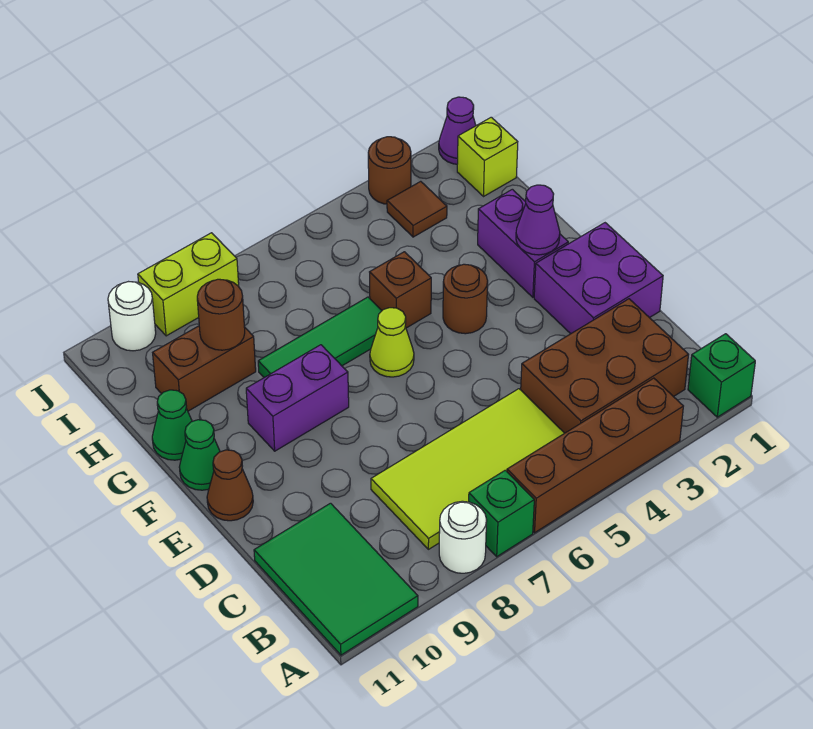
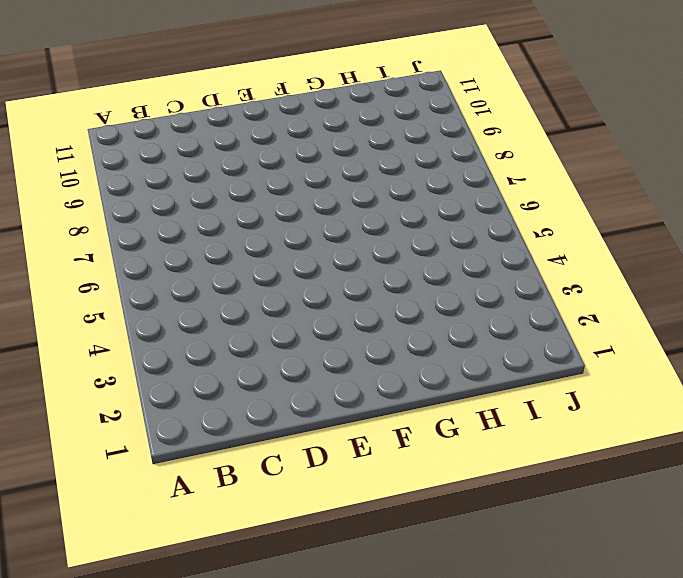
none -> green 1x1 brick [688,334,755,417]
none -> brown 1x4 brick [507,378,683,533]
none -> green 1x1 brick [469,470,534,557]

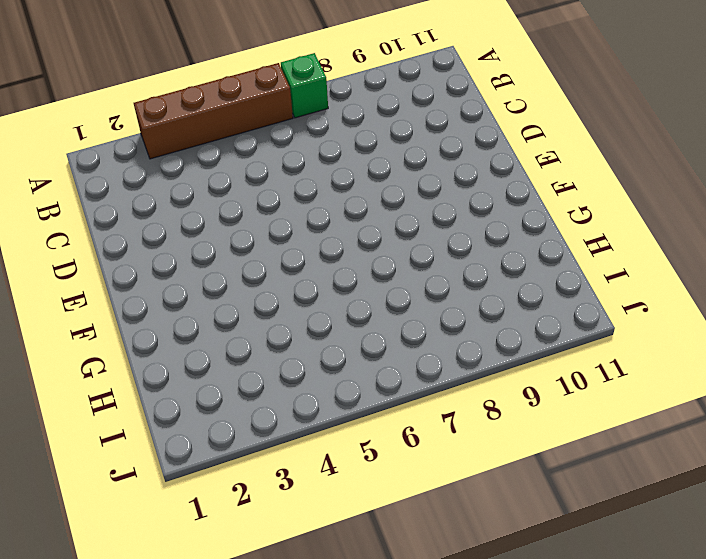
none -> green 1x1 brick [688,334,755,417]
none -> white 1x1 round brick [439,501,487,573]
none -> green 2x3 tile [254,503,418,655]

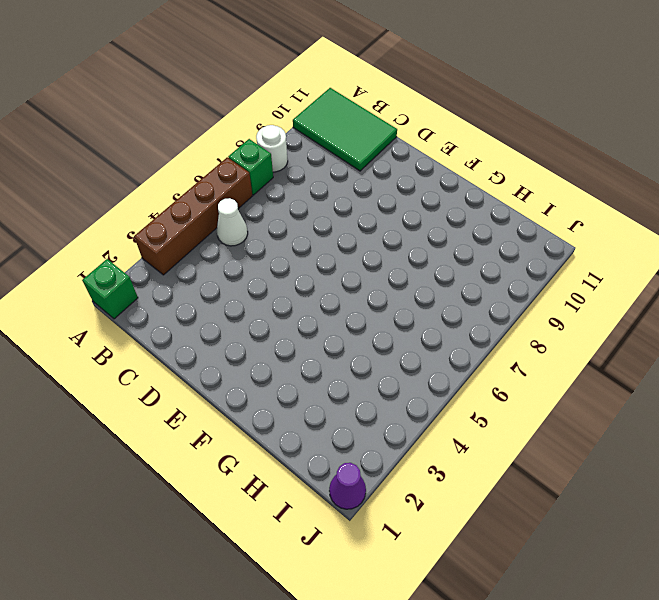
white 1x1 cone [217,198,248,246] -> lime 2x4 tile [371,389,564,549]
none -> brown 2x3 brick [521,299,688,433]
none -> purple 2x2 brick [534,223,663,334]
none -> brown 1x1 cone [207,450,253,521]

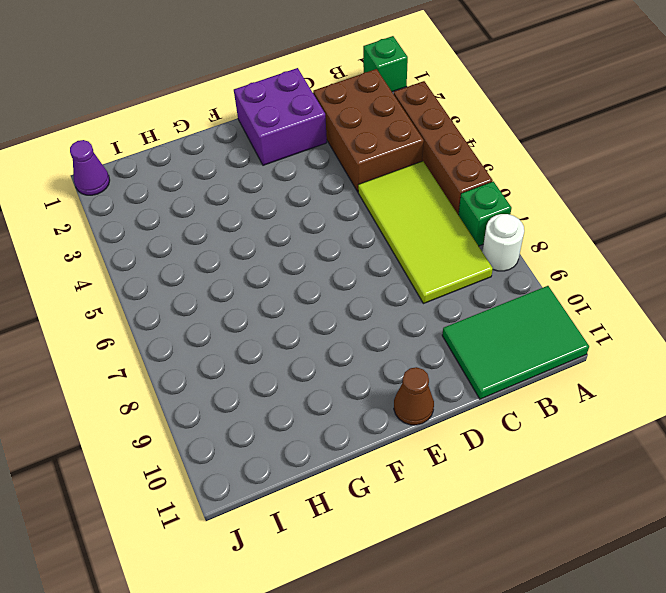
none -> purple 1x2 brick [478,189,568,297]
none -> brown 1x1 round brick [443,264,488,334]
none -> lime 1x1 cone [370,308,414,377]

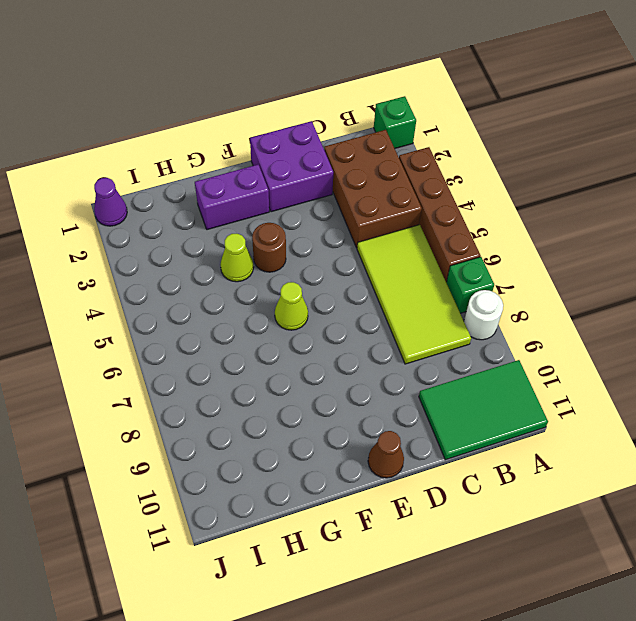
lime 1x1 cone [220,234,254,282] -> none
none -> purple 1x2 brick [246,345,349,451]
none -> green 1x1 cone [179,420,220,490]
none -> brown 1x1 brick [370,252,431,328]

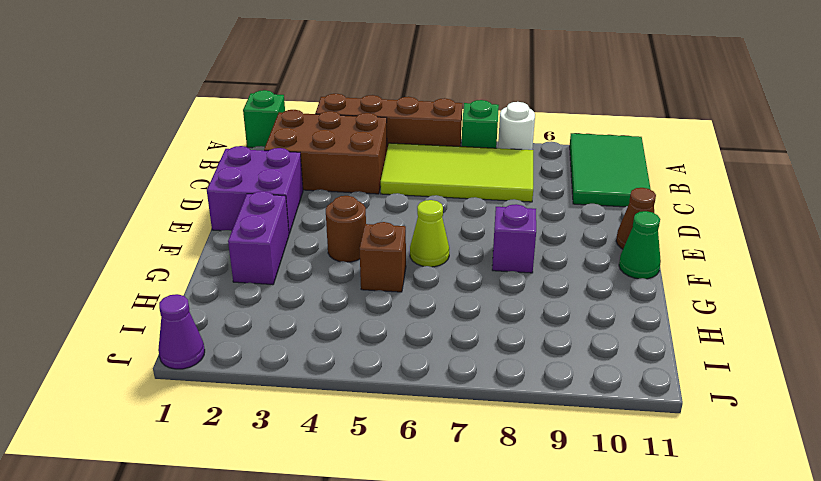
purple 1x1 brick [492,204,536,273] -> purple 1x2 brick [246,345,349,451]
none -> green 1x3 tile [258,297,382,378]
none -> green 1x1 cone [152,390,192,460]
none -> brown 1x2 brick [153,326,256,411]

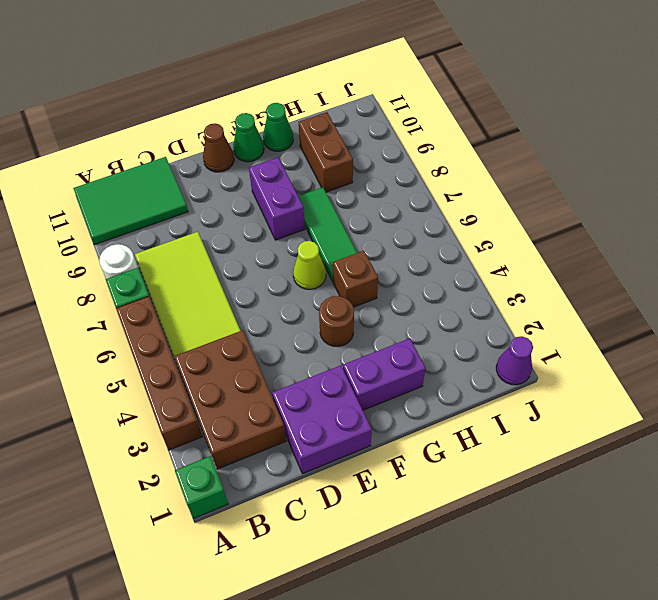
none -> lime 1x1 brick [457,117,518,197]
none -> brown 1x1 tile [387,181,447,237]
none -> brown 1x1 round brick [368,137,411,204]

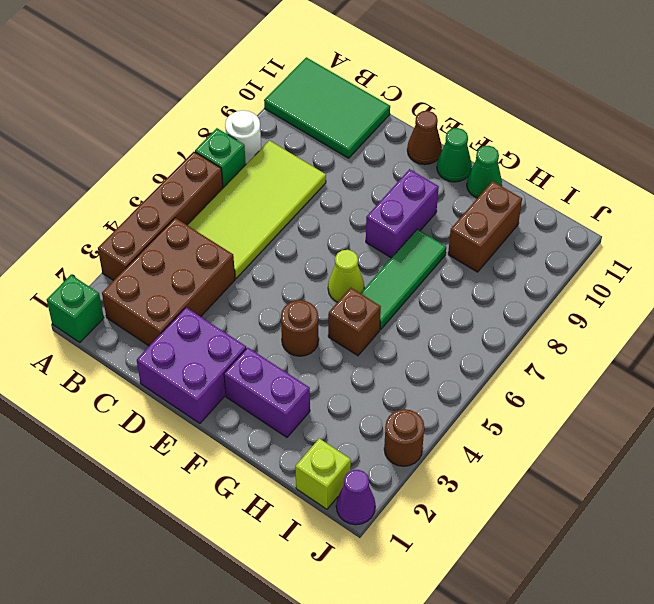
none -> brown 1x1 tile [387,181,447,237]
none -> lime 1x2 brick [138,233,239,336]
none -> white 1x1 round brick [108,282,156,351]

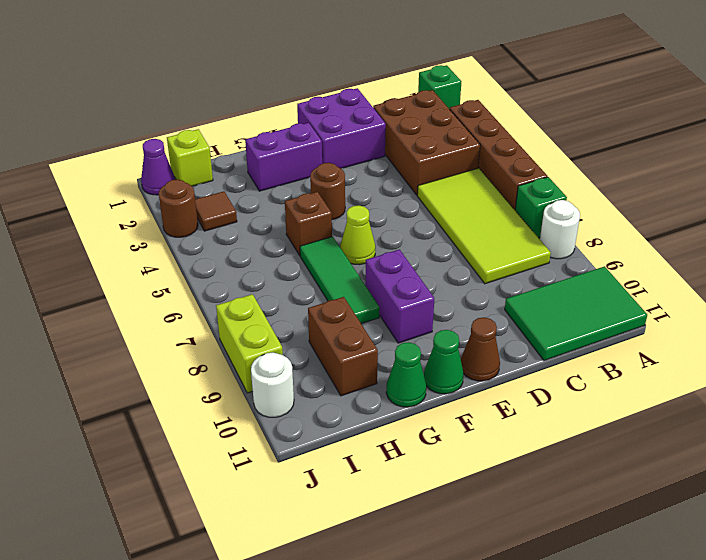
none -> purple 1x1 cone [516,185,560,255]
none -> brown 1x1 round brick [197,279,245,350]

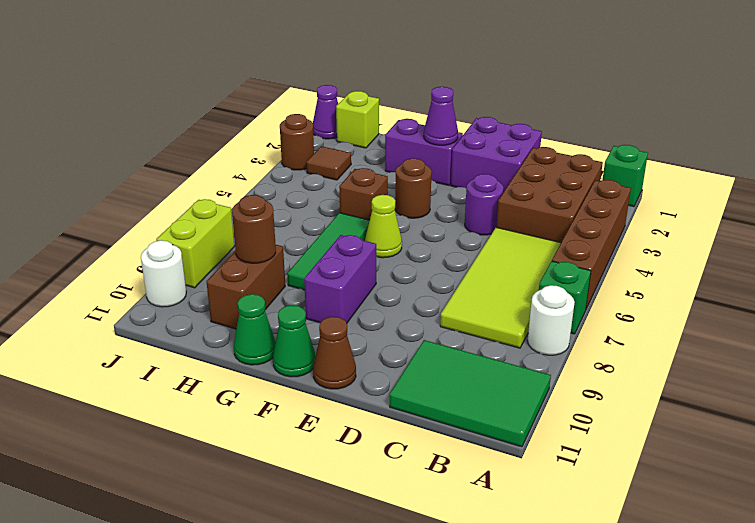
purple 1x1 round brick [465,174,503,235] -> none

